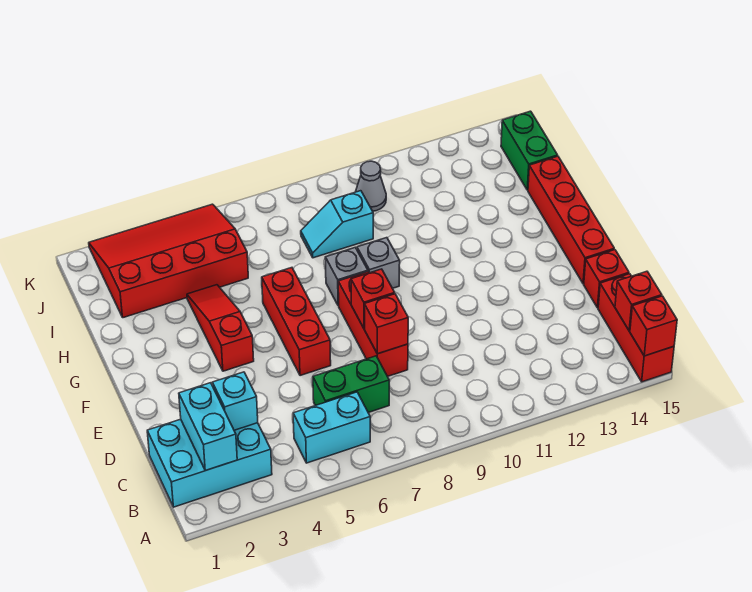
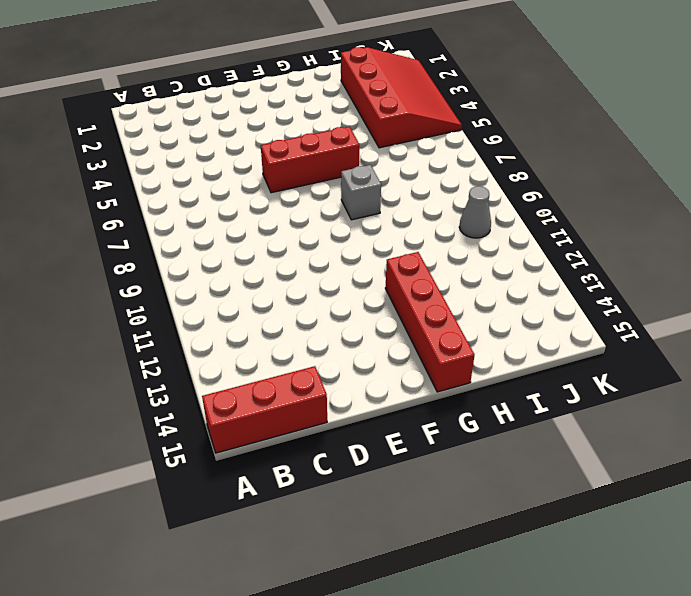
red 1x4 brick [385,252,474,392] -> red 1x4 brick turned to [528,156,614,284]
none -> cyan 2x3 brick [147,419,272,507]
none -> cyan 1x2 brick [293,392,370,463]
none -> green 1x2 brick [313,356,389,413]

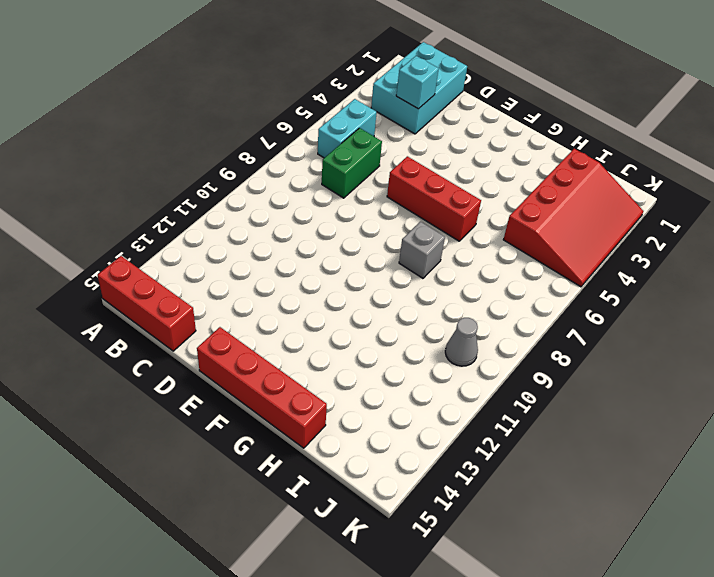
none -> red 1x3 brick [338,272,408,376]
none -> red 1x1 brick [584,250,629,308]
none -> red 1x3 slope [187,285,254,371]

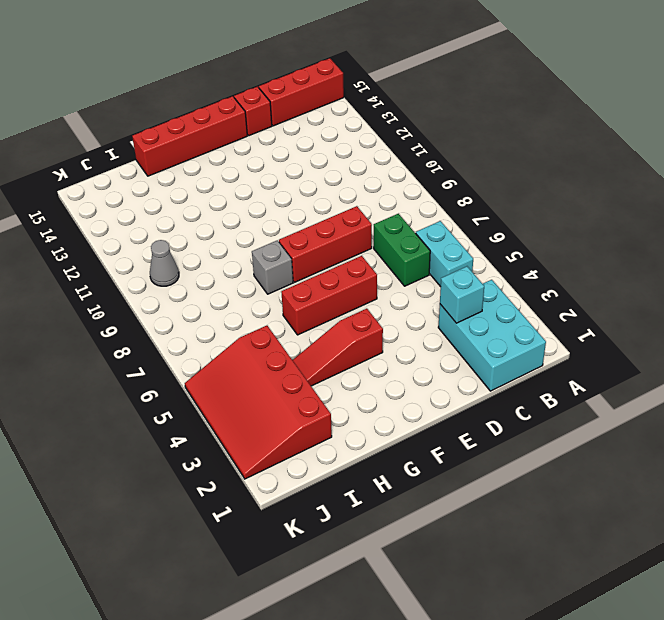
none -> grey 1x1 brick [357,238,400,288]
none -> cyan 1x2 slope [301,191,373,258]
none -> green 1x2 brick [501,111,558,190]

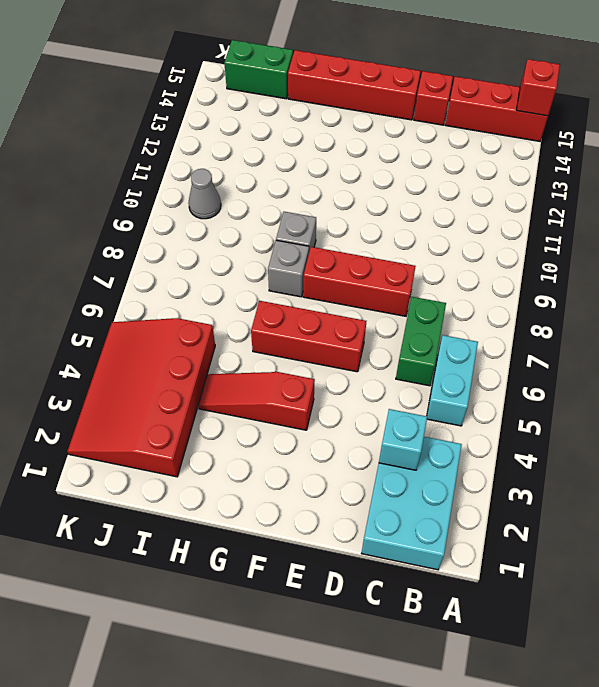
none -> cyan 1x2 slope [301,191,373,258]
none -> cyan 1x2 brick [179,383,237,471]
none -> red 1x1 brick [615,271,662,331]

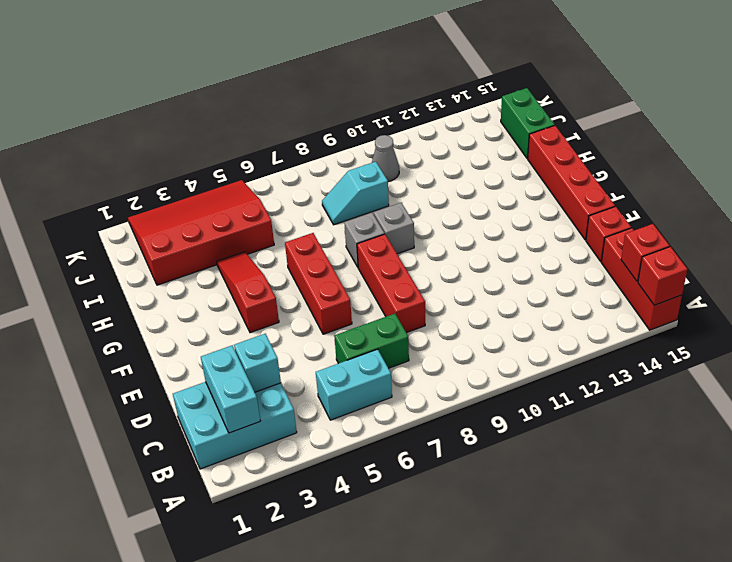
none -> red 1x1 brick [364,294,408,354]
none -> red 1x1 brick [351,269,395,329]

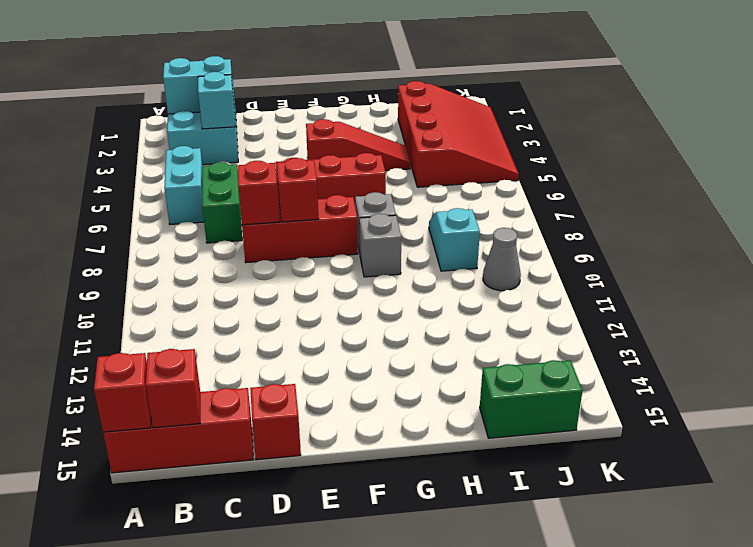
none -> red 1x4 brick [528,156,614,284]

